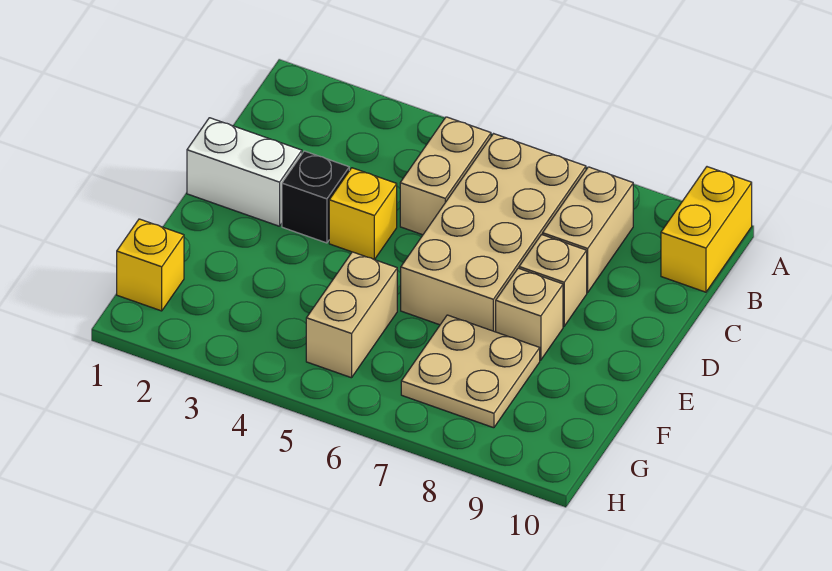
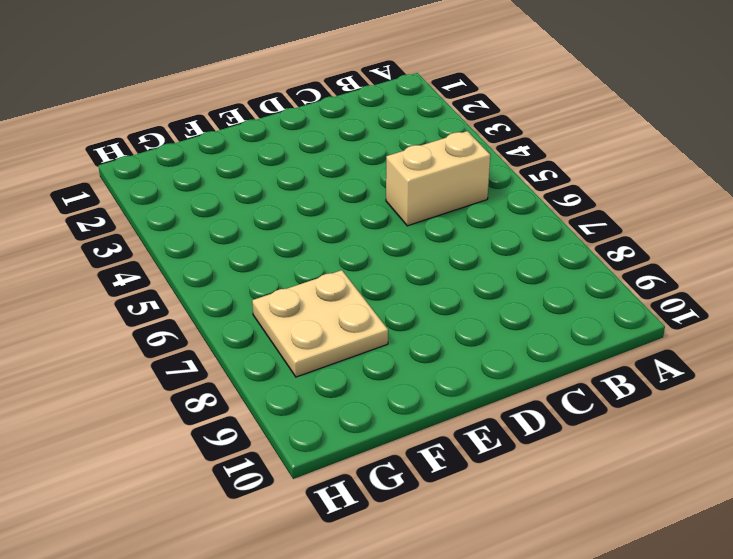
none -> yellow 1x2 brick [661,167,752,292]
none -> tan 2x4 brick [401,134,586,332]
none -> tan 1x2 brick [543,167,633,293]

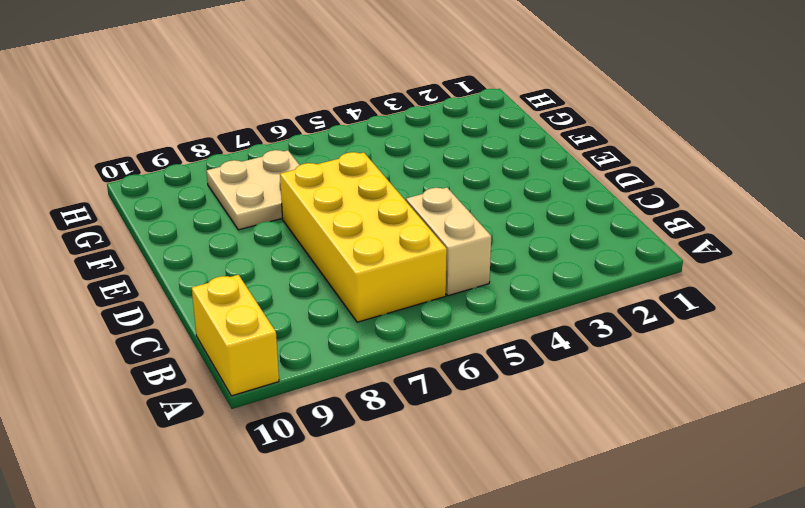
yellow 2x4 brick [280,152,447,322] -> tan 2x4 brick [401,134,586,332]
none -> tan 1x2 brick [543,167,633,293]
none -> white 1x2 brick [187,118,302,226]
none -> black 1x1 brick [282,151,349,243]

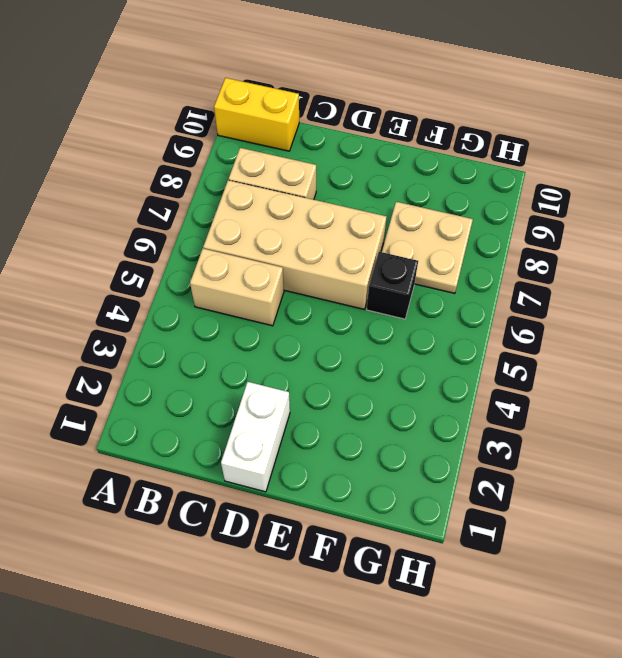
black 1x1 brick [367,252,418,319] -> black 1x1 brick moved to [282,151,349,243]
none -> yellow 1x1 brick [329,168,397,260]
none -> tan 1x1 brick [519,235,587,326]
none -> tan 1x1 brick [496,268,563,360]

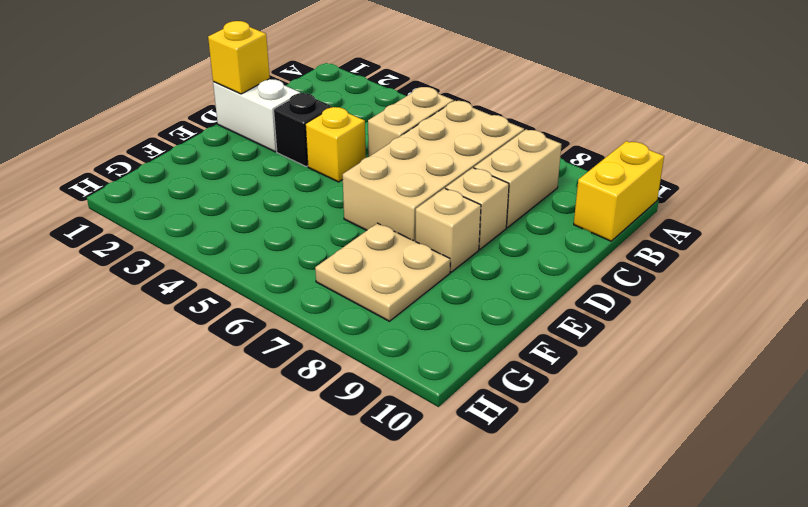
yellow 1x1 brick [208,21,270,94] -> yellow 1x1 brick moved to [117,219,184,311]
none -> tan 1x2 brick [306,252,397,378]

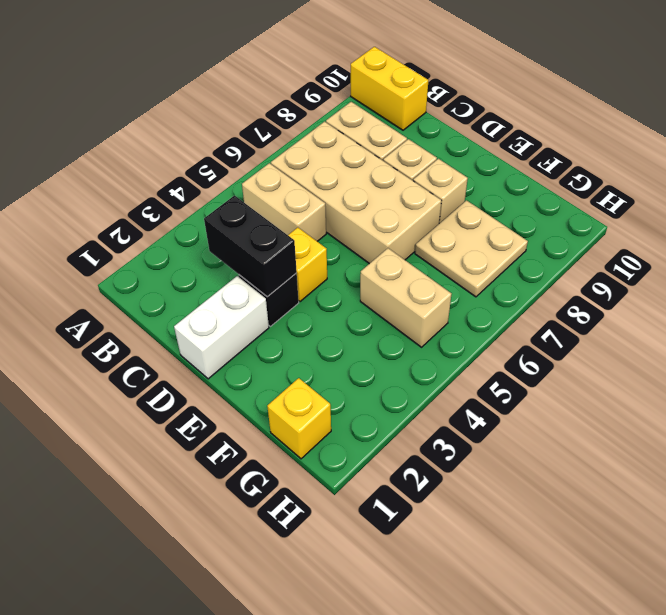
black 1x2 brick [204,196,297,297] -> none

